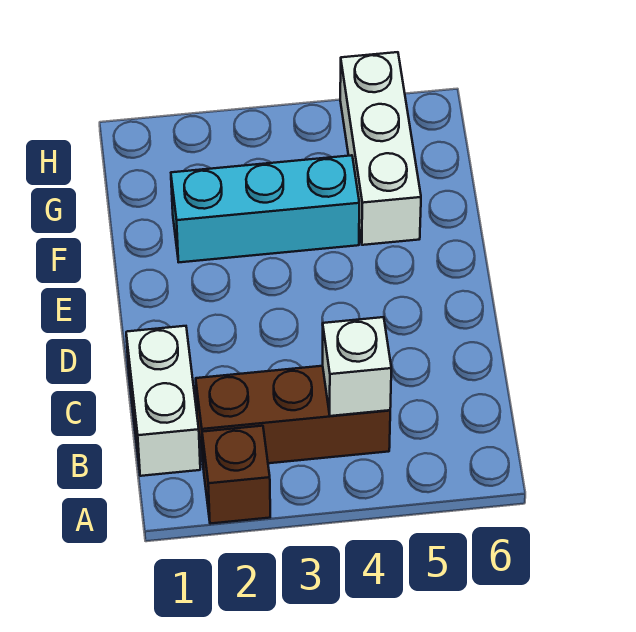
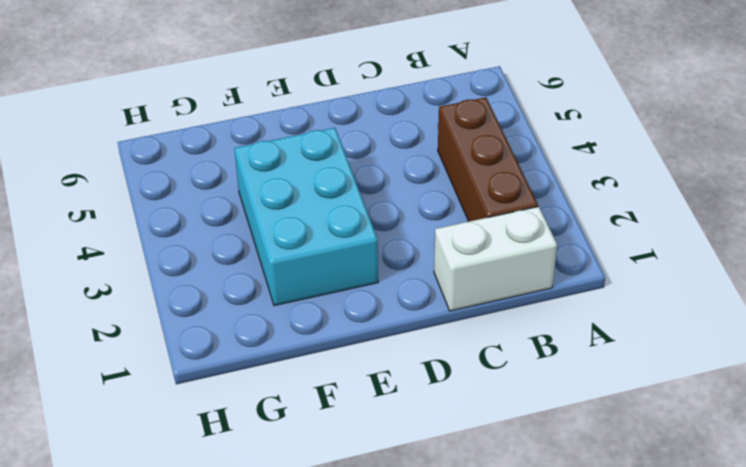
cyan 2x3 brick [234,128,378,306] -> cyan 1x3 brick [171,155,359,262]
none -> brown 1x1 brick [202,426,270,524]
none -> white 1x3 brick [340,52,421,245]

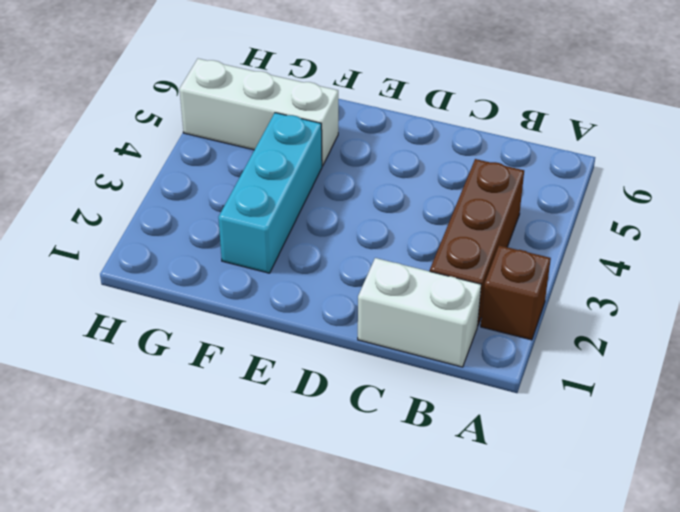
none -> white 1x1 brick [323,317,391,416]

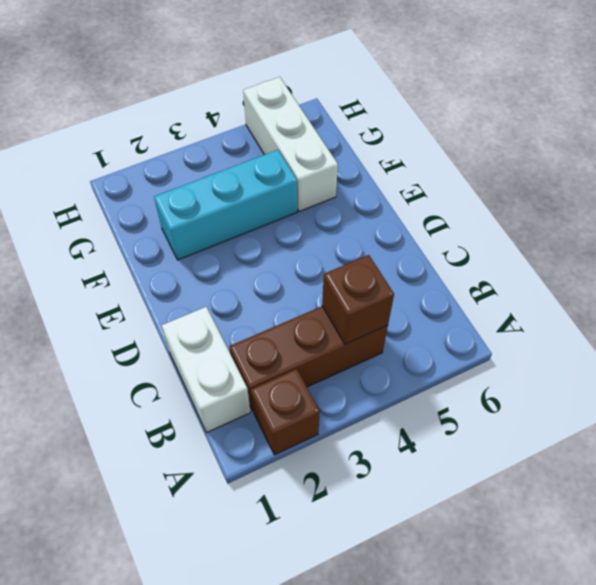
brown 1x1 brick [322,255,394,344] -> white 1x1 brick [323,317,391,416]

